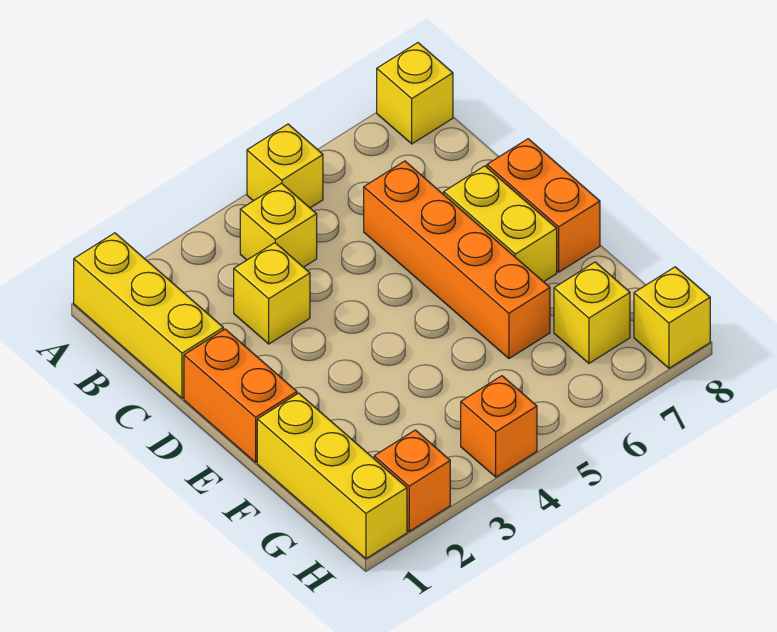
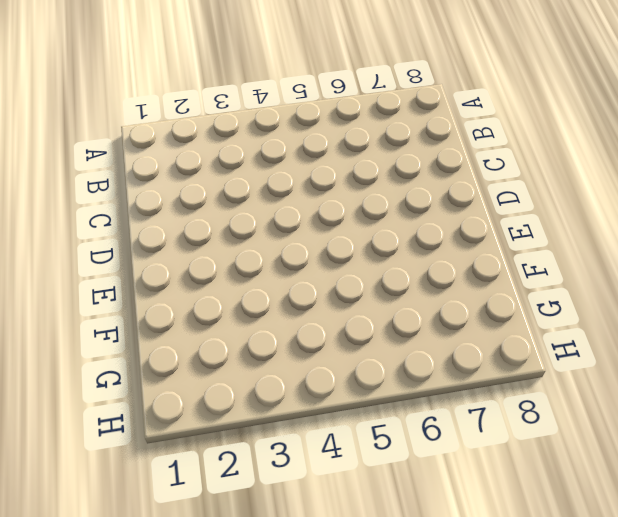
none -> yellow 1x3 brick [74,233,223,398]
none -> yellow 1x1 brick [247,124,323,208]
none -> yellow 1x1 brick [377,43,453,144]

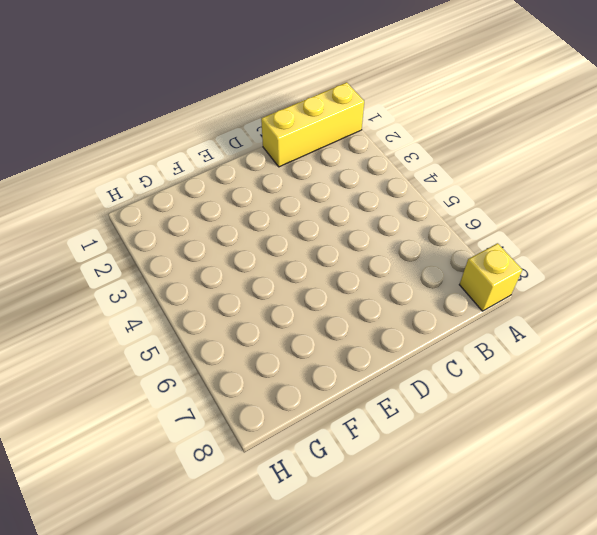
none -> yellow 1x1 brick [247,124,323,208]
none -> yellow 1x1 brick [240,183,317,267]
none -> yellow 1x1 brick [234,243,310,344]

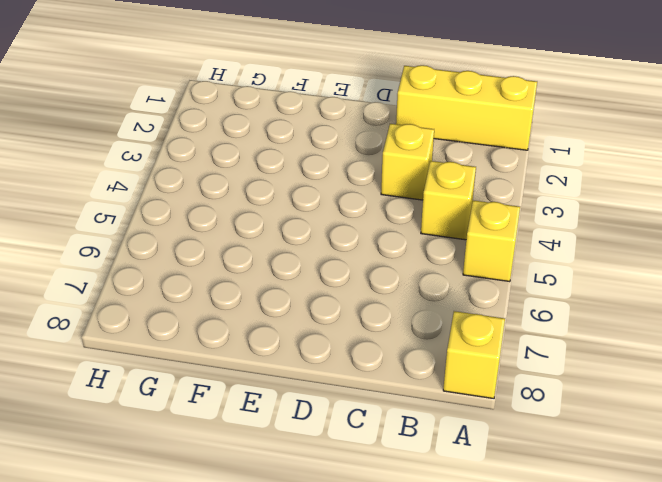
none -> orange 1x4 brick [364,161,550,358]
none -> orange 1x2 brick [184,329,297,462]
none -> yellow 1x2 brick [444,166,557,282]

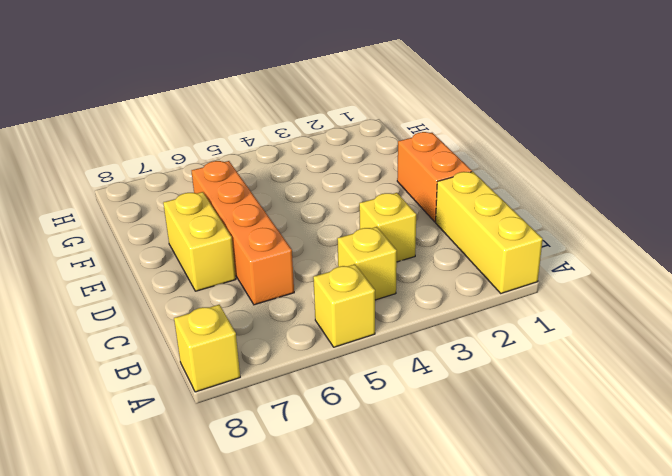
none -> orange 1x2 brick [487,139,600,272]
none -> yellow 1x3 brick [257,393,407,559]
none -> yellow 1x1 brick [554,262,630,363]

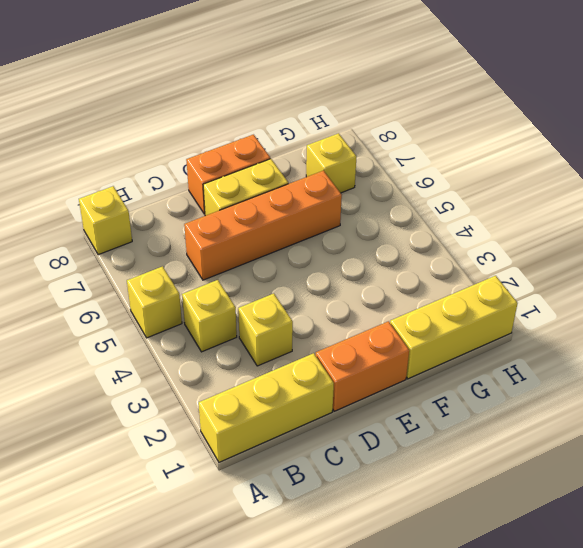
none -> orange 1x1 brick [374,430,450,531]
none -> orange 1x1 brick [461,376,537,477]
none -> yellow 1x1 brick [634,267,710,368]

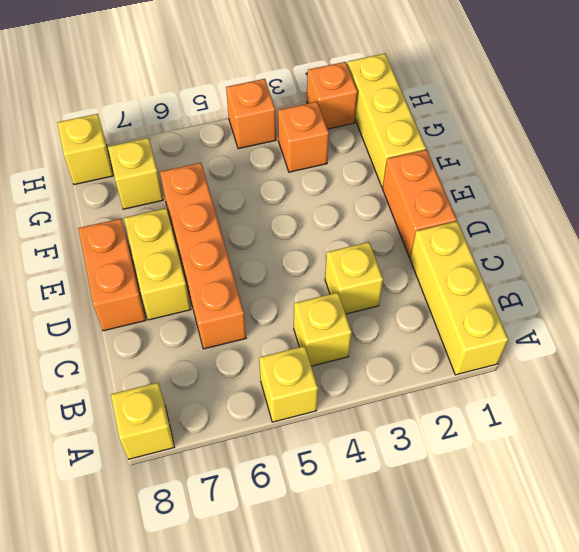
orange 1x1 brick [278,102,329,172] -> none

